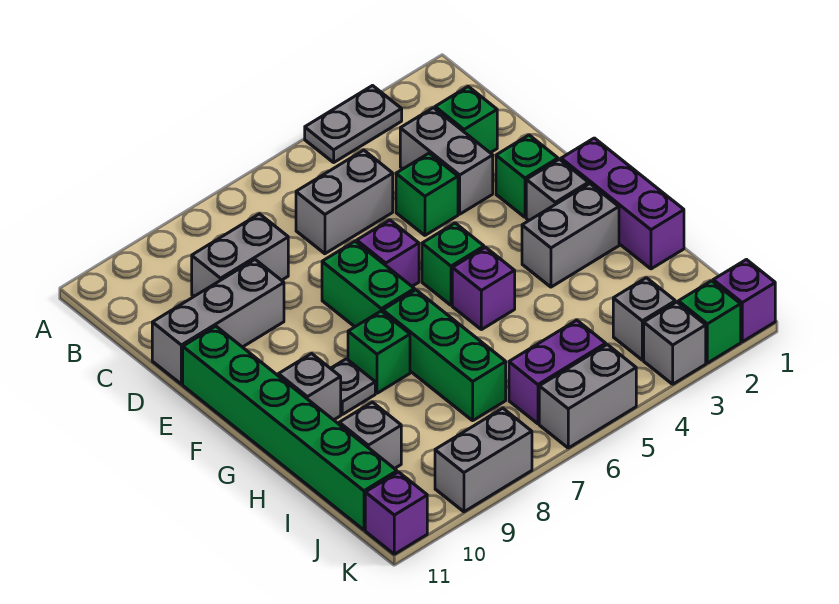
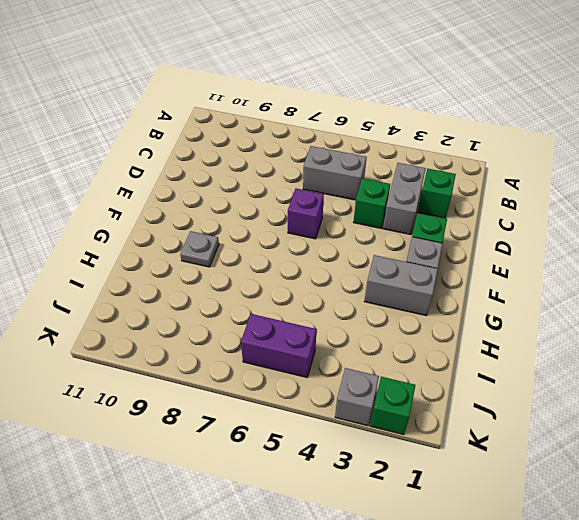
none -> grey 1x2 plate [305,86,402,162]
none -> grey 1x2 brick [192,214,288,296]
none -> grey 1x3 brick [152,260,284,384]

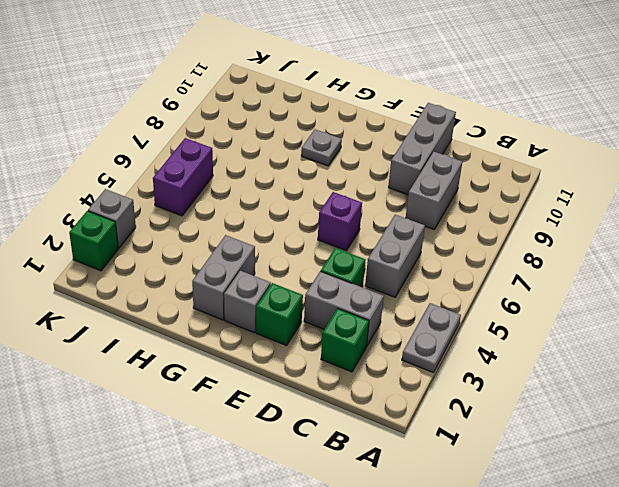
none -> green 1x2 brick [322,241,415,327]
none -> green 1x6 brick [183,326,397,530]
none -> purple 1x3 brick [561,138,684,269]

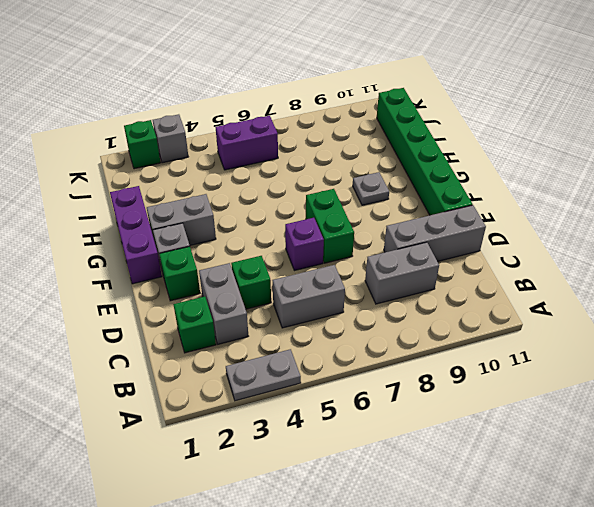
none -> green 1x1 brick [422,223,484,305]
none -> purple 1x1 brick [452,247,515,330]
none -> green 1x3 brick [383,290,506,421]

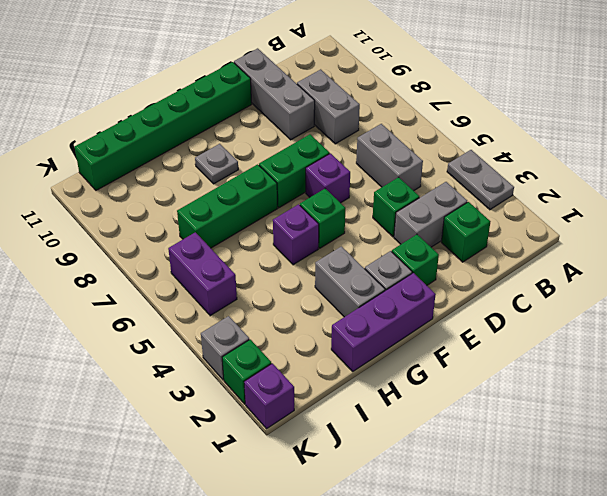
none -> green 1x1 brick [348,311,410,393]
none -> grey 1x1 brick [278,354,341,420]
none -> grey 1x1 brick [339,402,401,469]

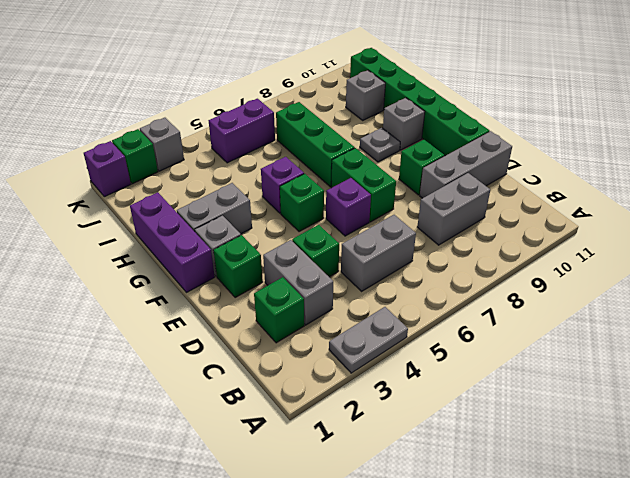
green 1x1 brick [399,139,444,195] -> green 1x1 brick moved to [348,311,410,393]
none -> grey 1x1 brick [613,278,675,360]
none -> grey 1x2 brick [539,345,636,448]
none -> grey 1x2 brick [435,408,532,512]

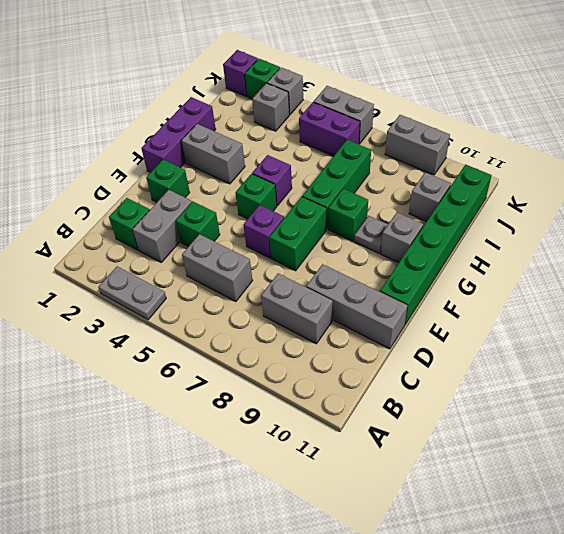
none -> grey 1x1 brick [526,159,588,220]
none -> purple 1x1 brick [365,472,427,554]

